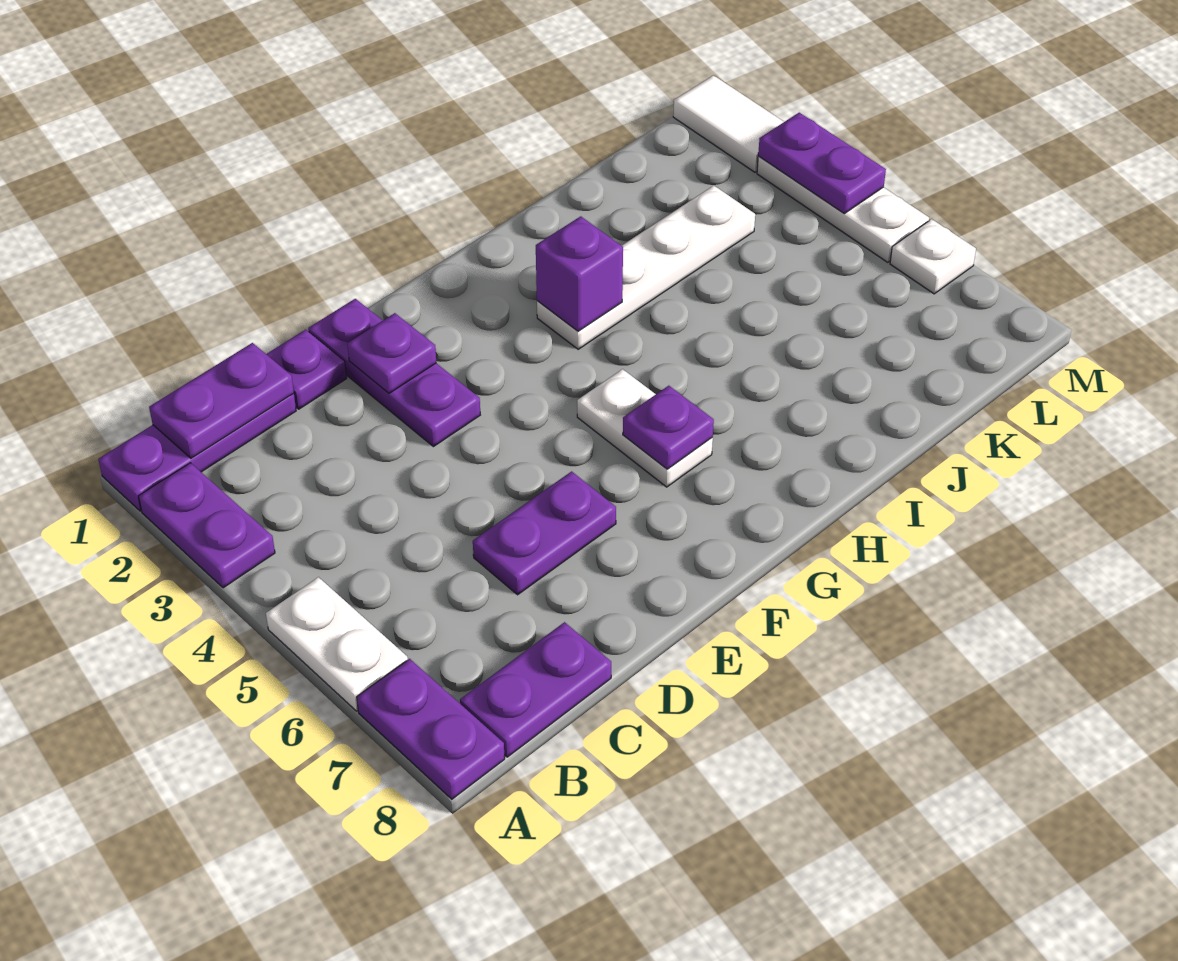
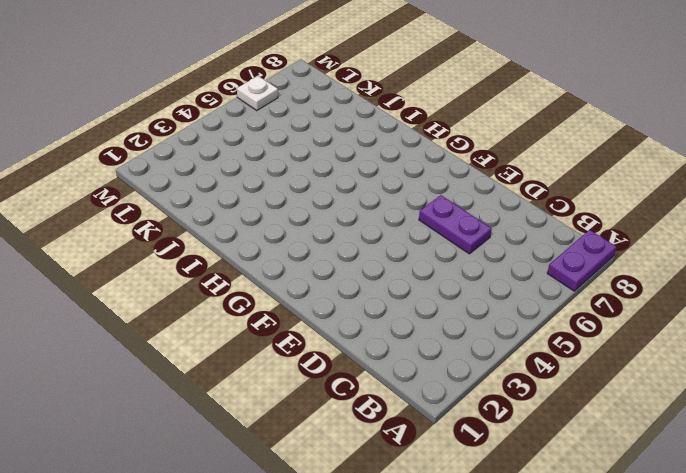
none -> purple 1x3 plate [98,394,296,511]
none -> purple 1x2 plate [139,463,275,588]
none -> white 1x2 plate [266,577,408,711]

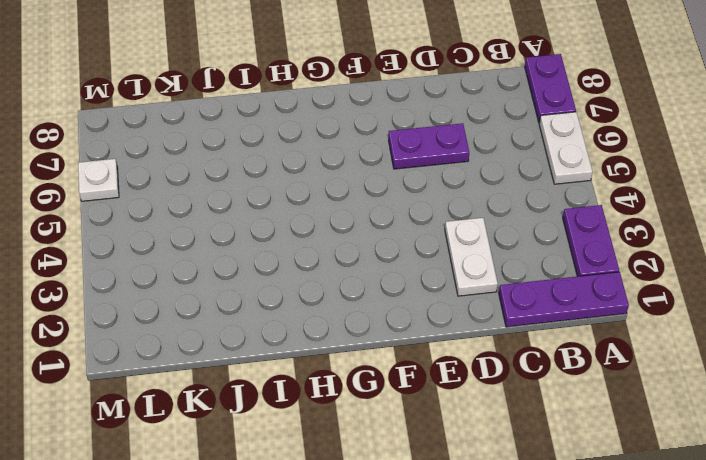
white 1x2 plate [445,218,498,296] -> white 1x2 plate moved to [577,369,713,487]
none -> purple 1x2 plate [460,622,611,757]
none -> purple 1x1 plate [267,330,347,409]
none -> purple 1x3 plate [308,299,480,447]

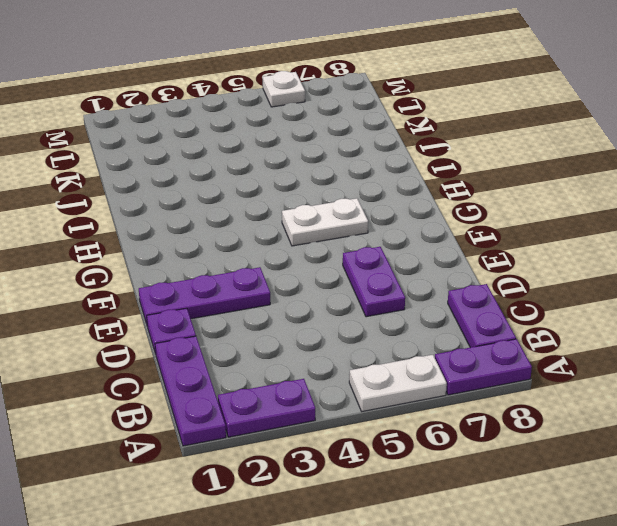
none -> white 1x4 plate [537,186,755,349]
none -> white 1x2 tile [673,75,784,172]
none -> white 1x3 plate [757,157,929,262]

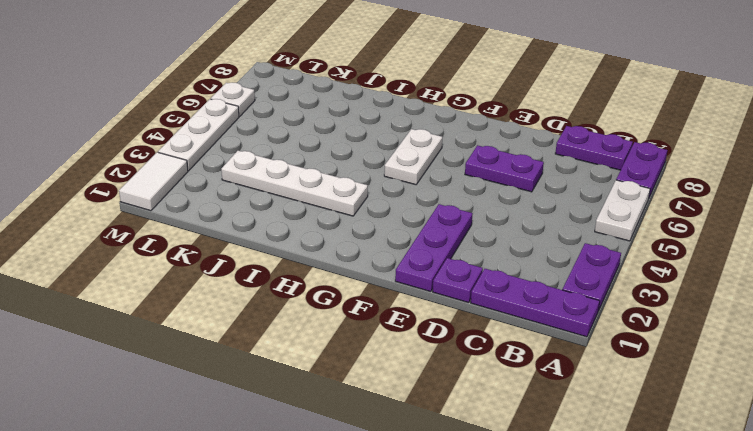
none -> purple 1x2 plate [149,343,294,458]
none -> purple 1x1 plate [347,313,436,393]
none -> purple 1x1 plate [623,386,714,469]

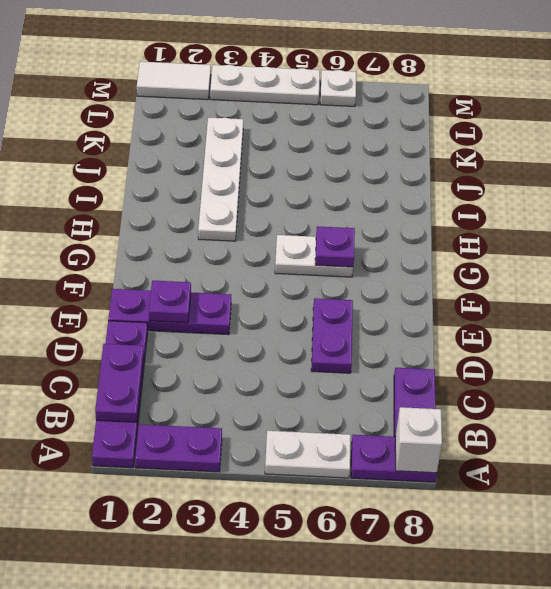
white 1x1 brick [395,407,442,473] -> none
none -> purple 1x1 brick [536,216,623,331]
none -> purple 1x2 plate [758,113,886,214]

